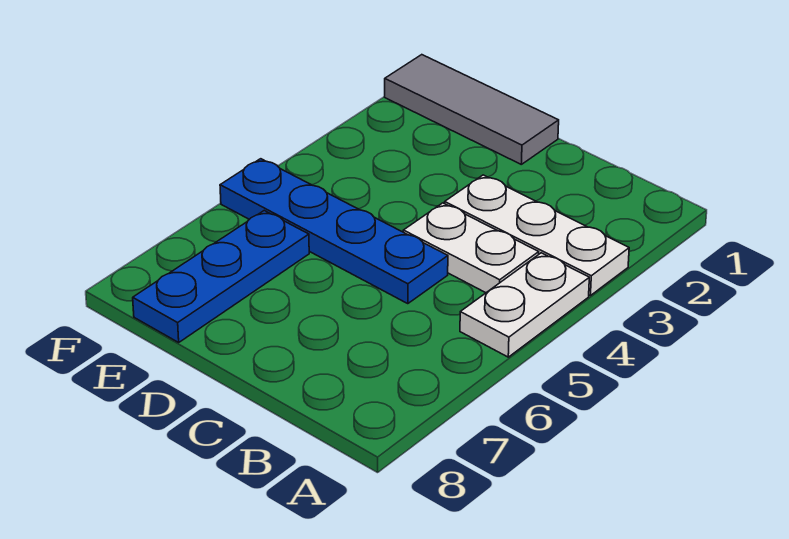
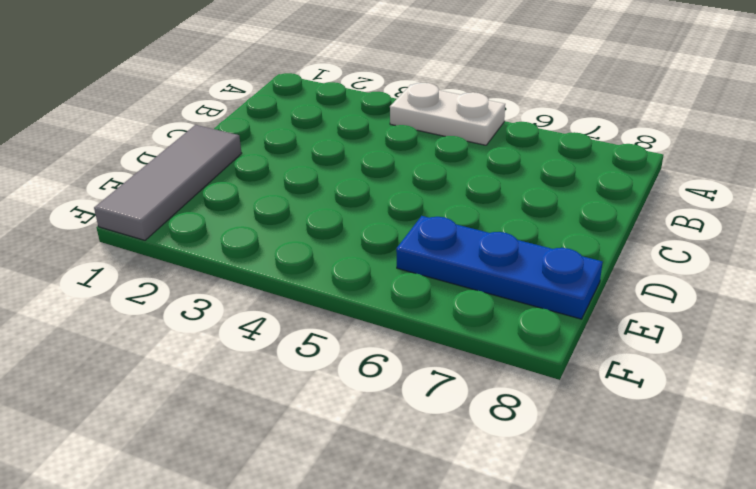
none -> white 1x3 plate [445,175,629,296]
none -> white 1x2 plate [403,203,539,293]

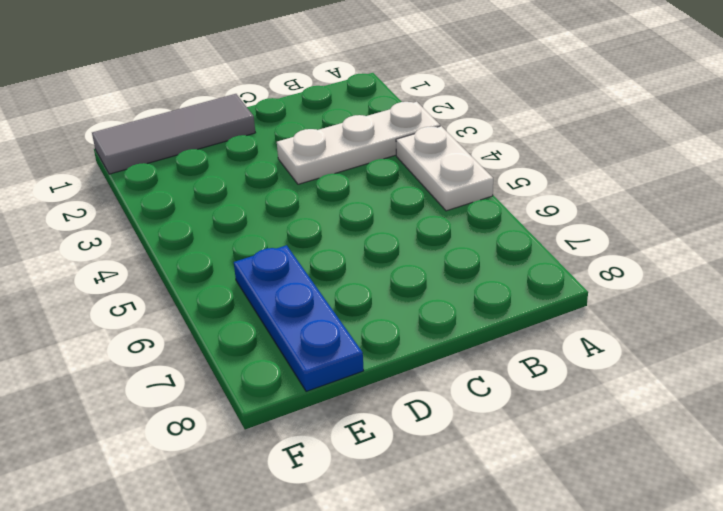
none -> white 1x2 plate [403,203,539,293]
none -> blue 1x4 plate [220,159,448,303]

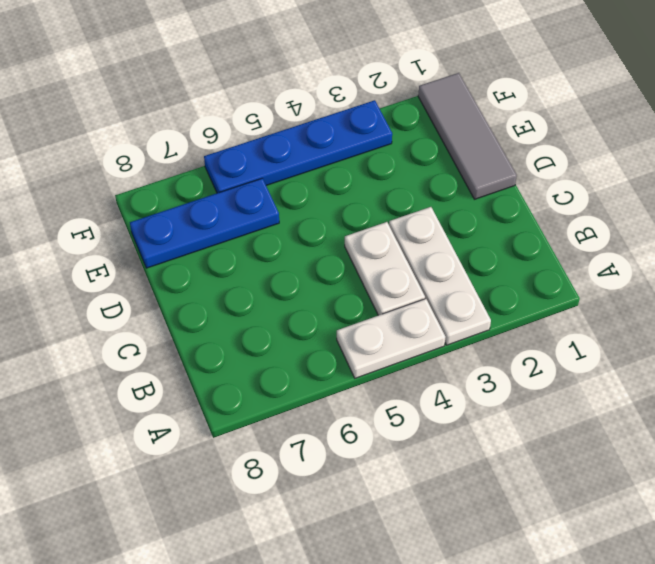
blue 1x4 plate [204,100,392,193] -> blue 1x4 plate turned to [220,159,448,303]

